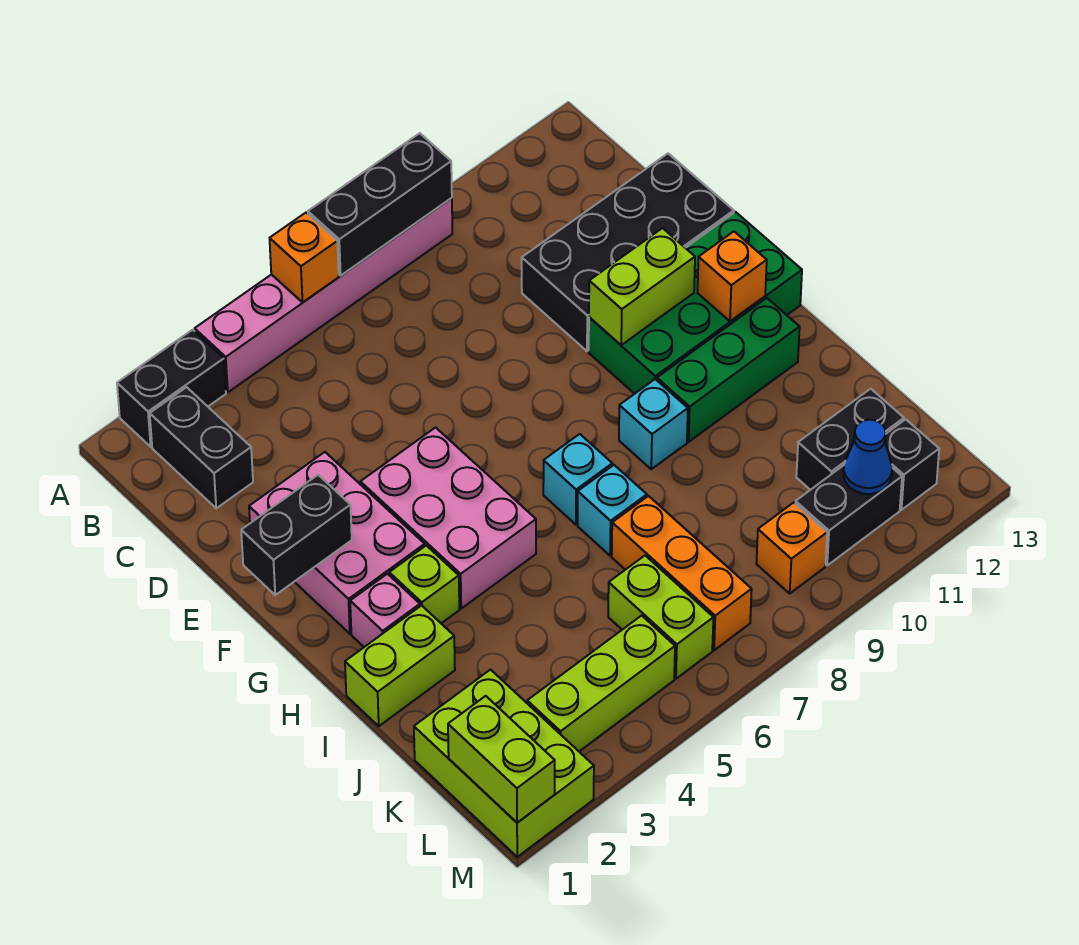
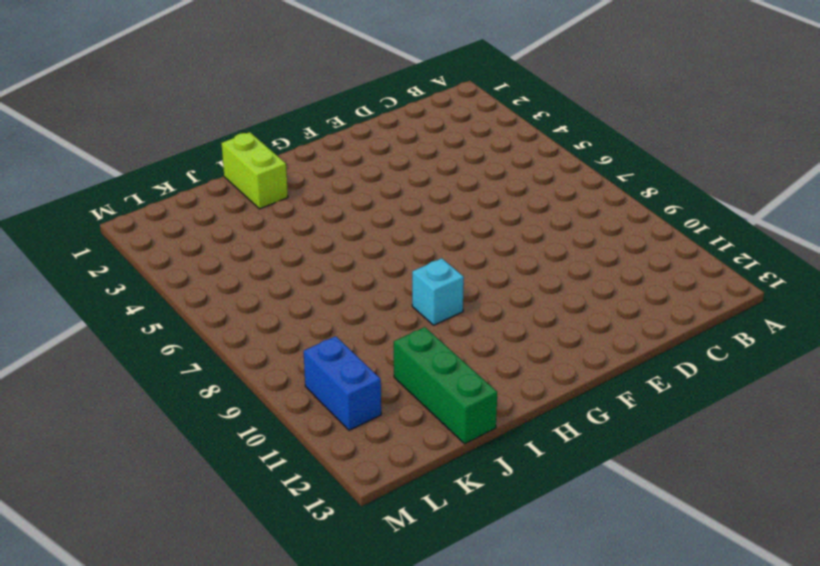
green 1x3 brick [394,327,497,444] -> green 1x3 brick moved to [657,298,800,442]
blue 1x2 brick [304,336,381,430] -> black 1x2 brick [795,465,902,566]
none -> black 1x2 brick [117,330,226,447]
none -> pink 1x6 brick [195,198,452,392]
none -> black 1x2 brick [150,387,253,508]

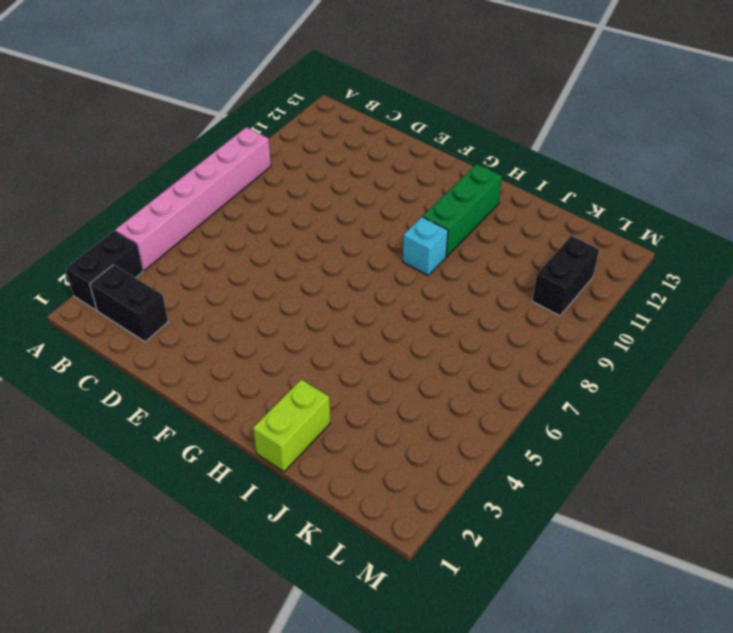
none -> black 2x4 brick [522,154,734,351]
none -> pink 2x3 brick [249,452,425,634]
none -> pink 2x3 brick [360,428,536,609]

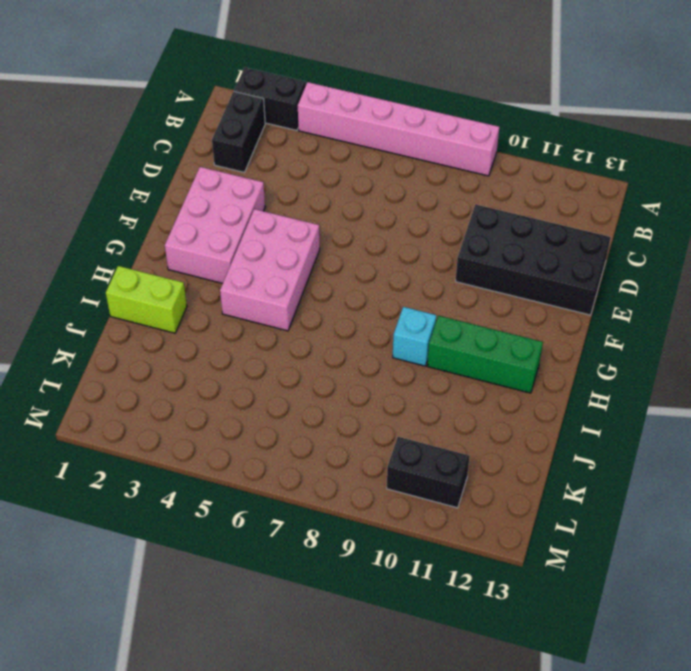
none -> green 2x4 brick [589,212,802,394]
none -> pink 1x1 brick [350,574,420,647]
none -> lime 1x1 brick [389,545,459,623]

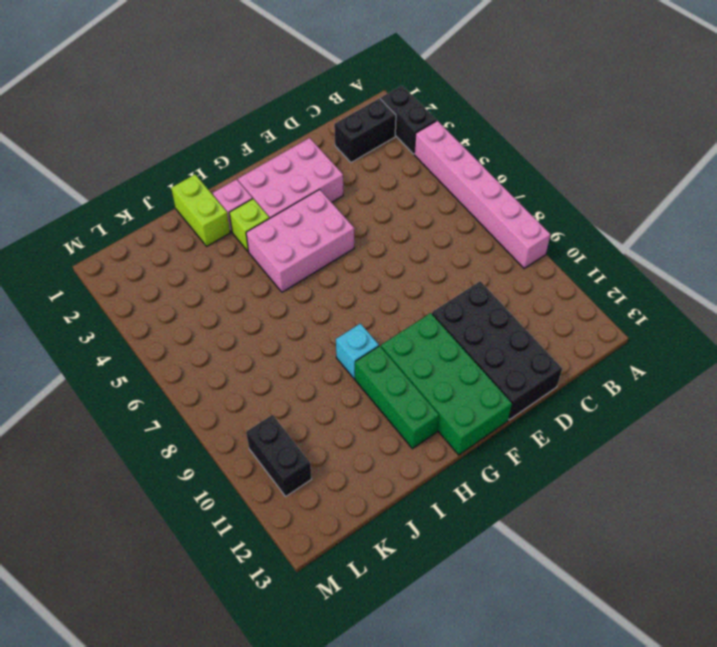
none -> cyan 1x1 brick [543,434,612,525]
none -> cyan 1x1 brick [578,465,647,556]
none -> orange 1x3 brick [612,496,752,650]

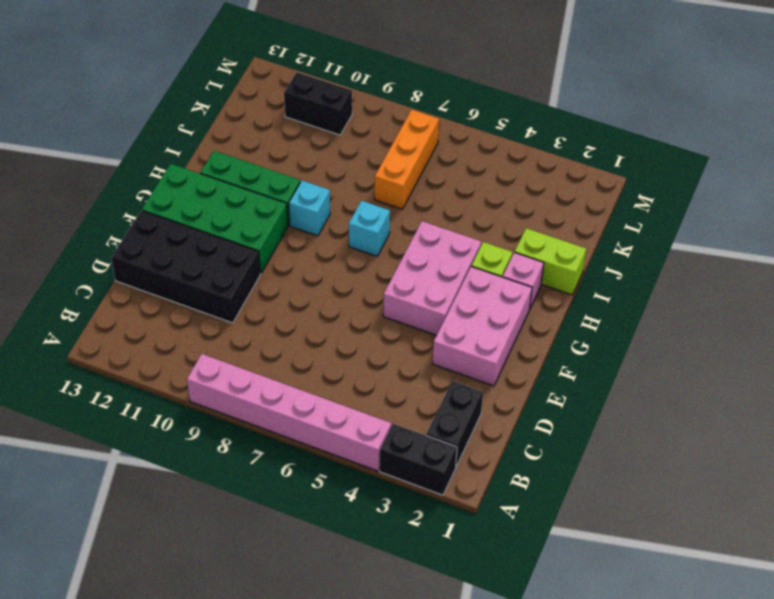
none -> cyan 1x1 brick [578,465,647,556]
none -> lime 2x3 brick [414,670,594,857]
none -> lime 1x2 brick [608,556,713,679]

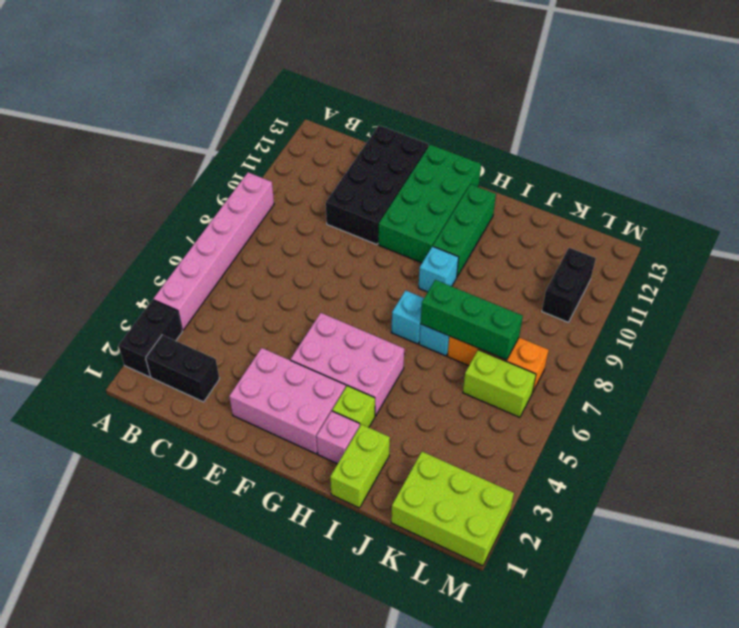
green 1x3 brick [421,280,523,360] -> none
none -> black 1x2 brick [796,389,904,490]
none -> lime 1x3 brick [527,615,675,751]
none -> orange 1x1 brick [756,503,827,593]

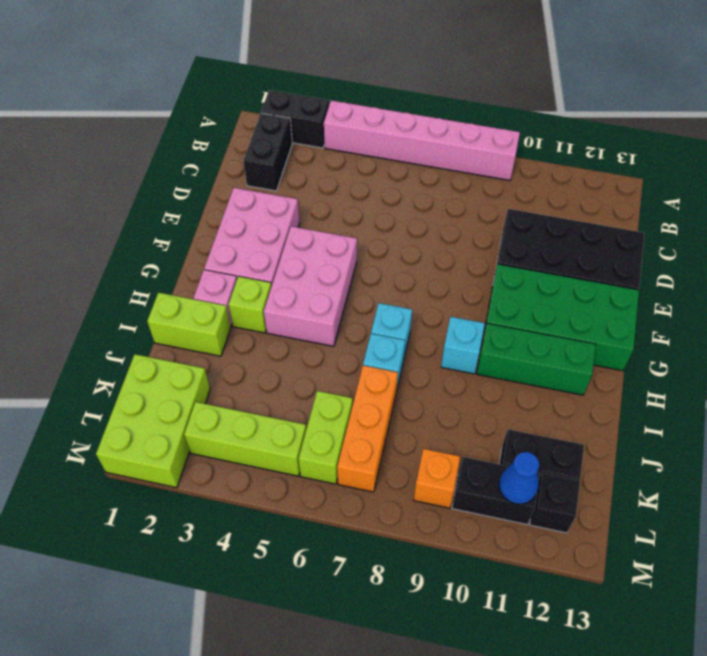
none -> orange 1x1 brick [270,213,339,302]
none -> black 1x3 brick [308,133,452,275]
none -> black 1x2 brick [241,475,352,595]

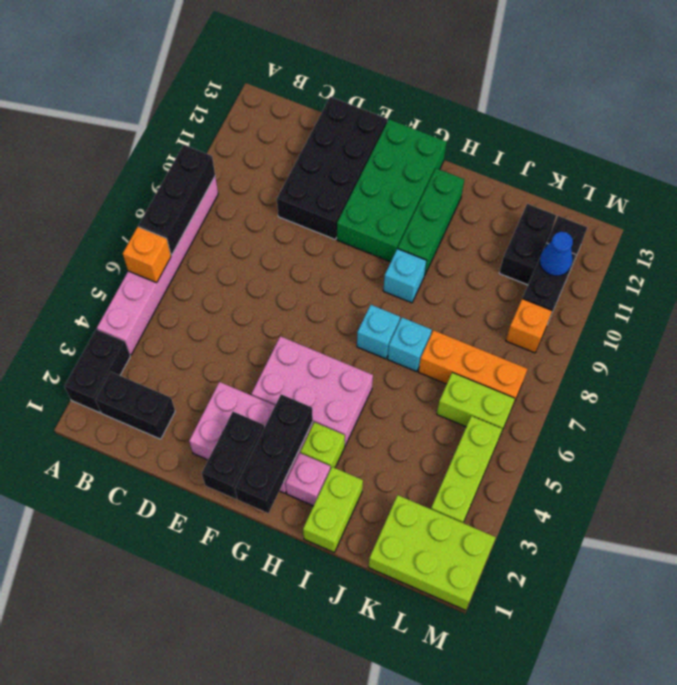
black 1x3 brick [235,394,313,513] -> none
none -> lime 1x2 brick [589,228,695,345]
none -> orange 1x1 brick [698,232,767,321]
none -> lime 1x2 brick [448,696,555,823]

